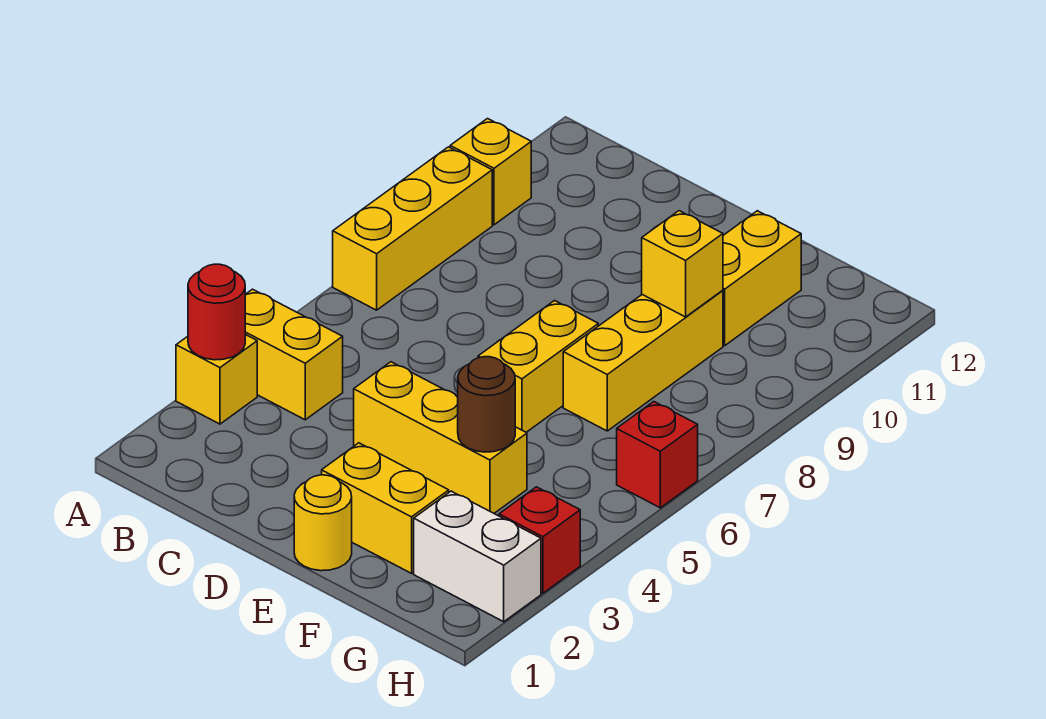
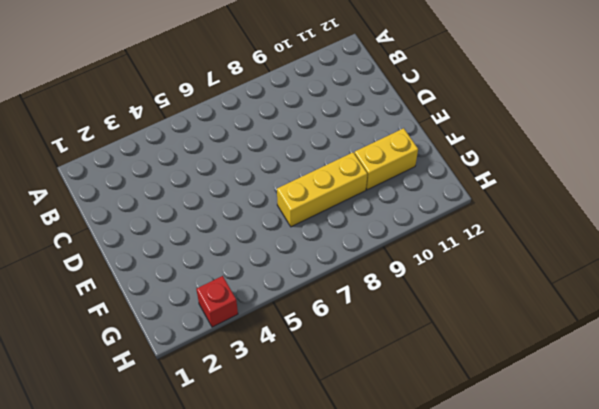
none -> yellow 1x1 brick [176,334,257,424]
none -> yellow 1x2 brick [245,289,343,420]
none -> yellow 1x3 brick [333,147,492,310]

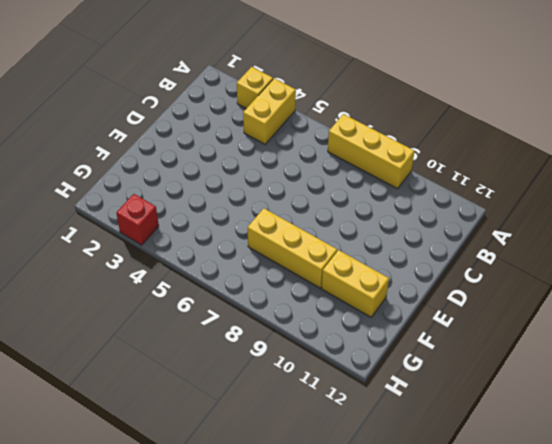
none -> yellow 1x1 brick [450,119,531,225]
none -> yellow 1x3 brick [354,362,527,513]
none -> yellow 1x1 round brick [294,475,352,571]

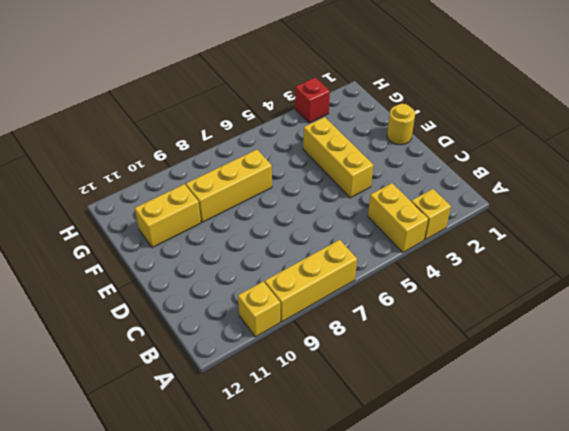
none -> yellow 1x2 brick [322,443,449,573]
none -> yellow 1x2 brick [478,301,598,432]
none -> white 1x2 brick [414,491,541,622]

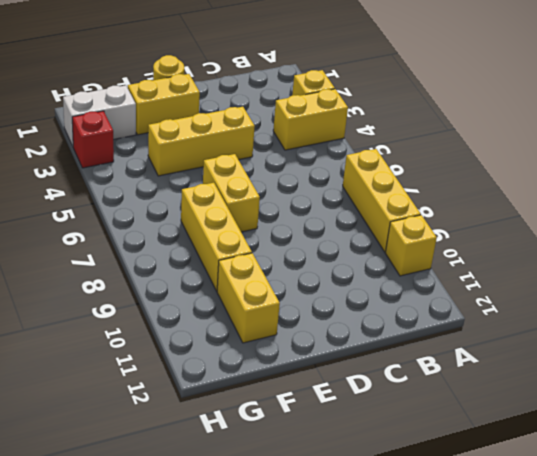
none -> red 1x1 brick [617,402,698,508]
none -> red 1x1 round brick [188,264,245,360]
none -> brown 1x1 round brick [458,357,515,452]

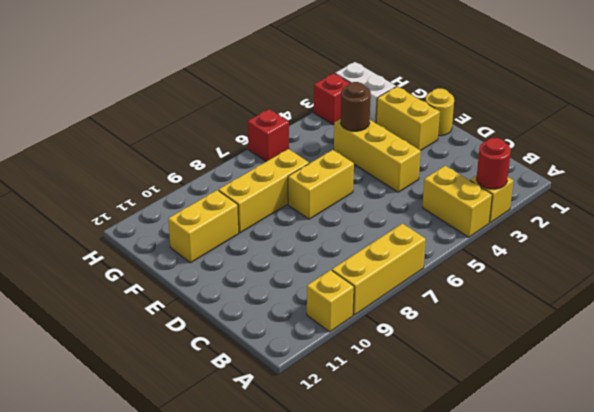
none -> yellow 1x1 brick [642,211,723,317]

